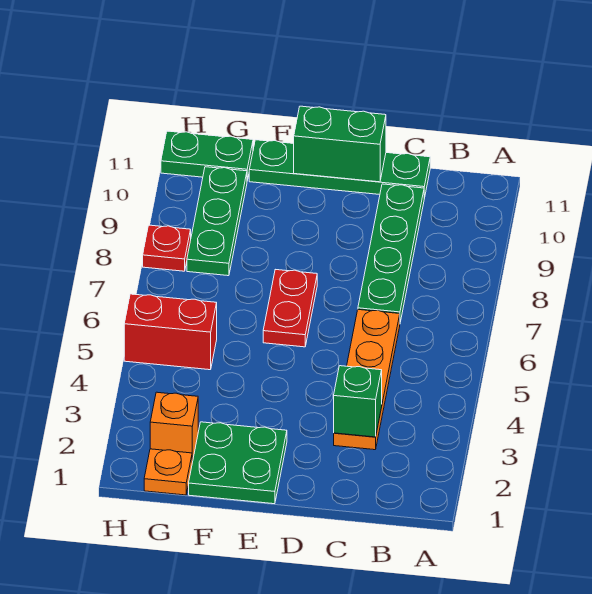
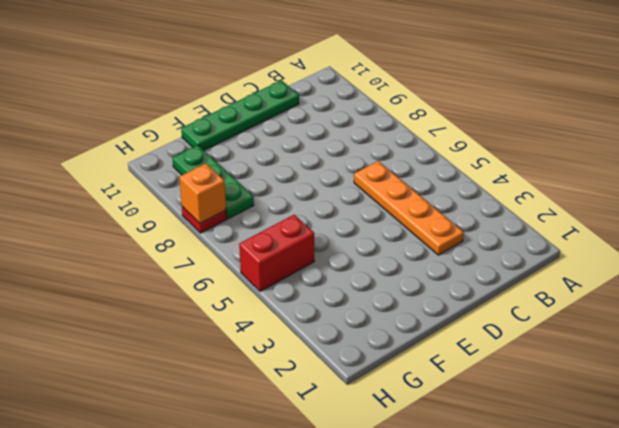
orange 1x1 brick [179,164,226,223] -> orange 1x1 brick moved to [150,392,198,462]
none -> green 1x4 plate [358,184,424,322]
none -> green 2x2 plate [189,422,287,504]
none -> red 1x2 plate [263,269,317,347]

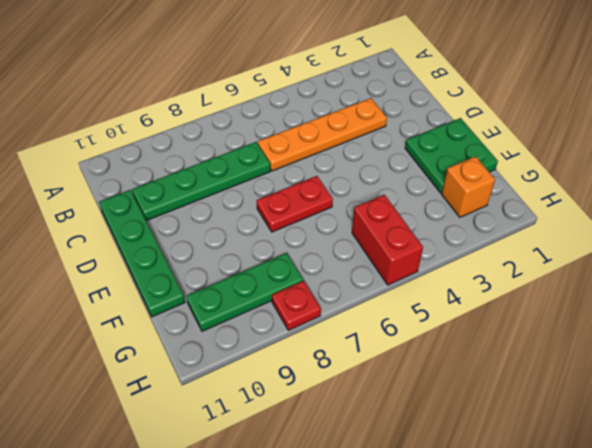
none -> orange 1x1 plate [144,449,192,495]
none -> green 1x2 plate [161,131,253,180]
none -> green 1x1 brick [334,366,382,437]

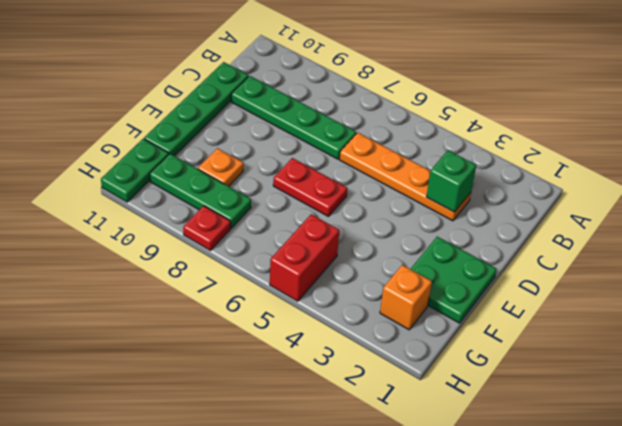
orange 1x1 plate [198,148,244,186] -> orange 1x1 plate moved to [144,449,192,495]
none -> green 1x2 brick [294,106,386,182]

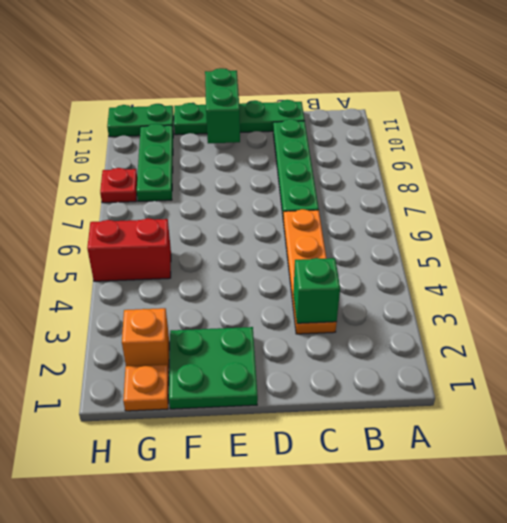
green 1x2 brick [205,68,240,143] -> green 1x2 brick turned to [294,106,386,182]
none -> red 1x2 plate [263,269,317,347]

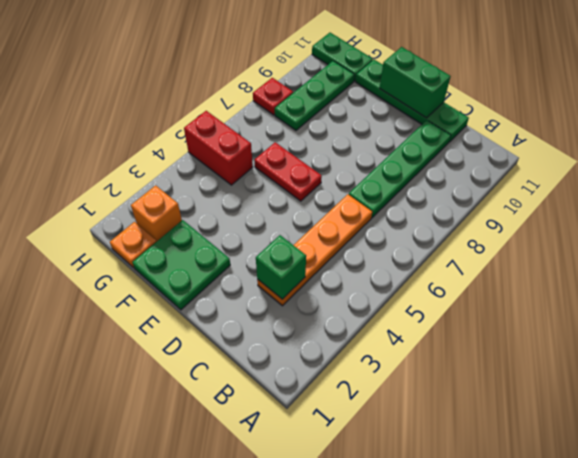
red 1x2 plate [254,142,322,201] -> red 1x2 plate turned to [263,269,317,347]

